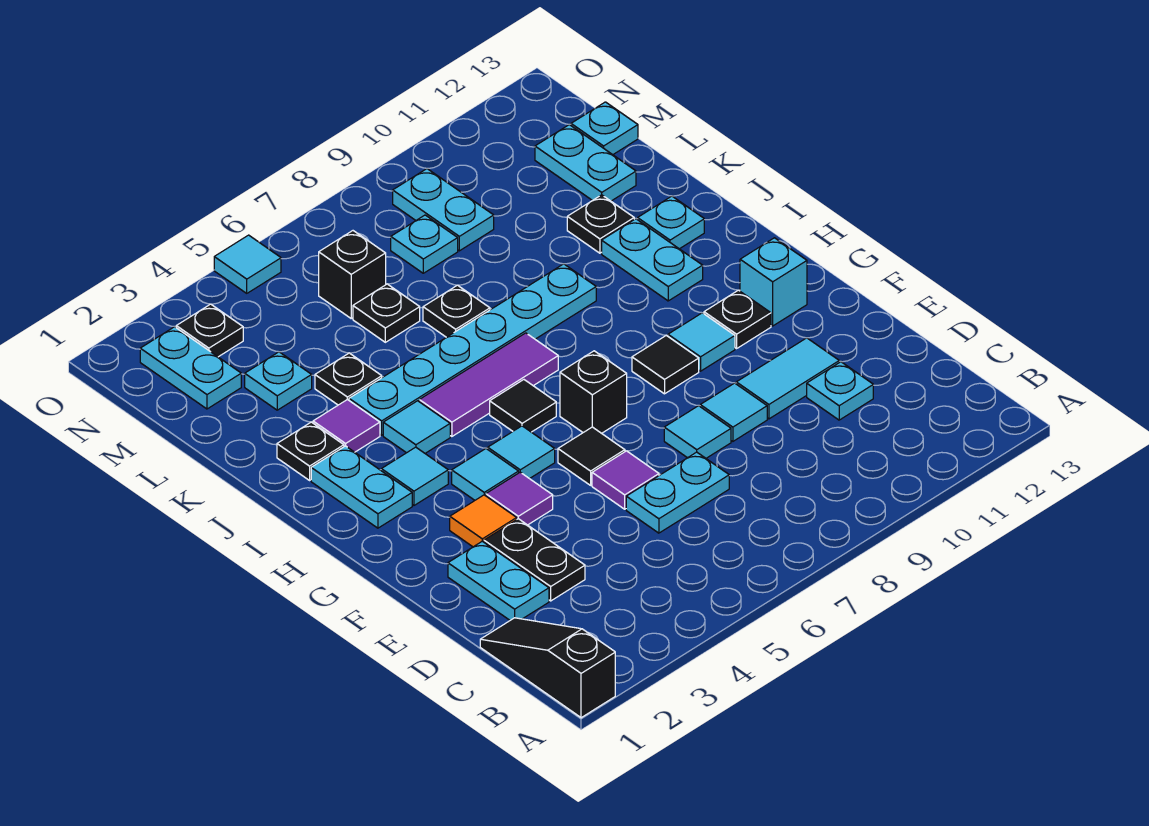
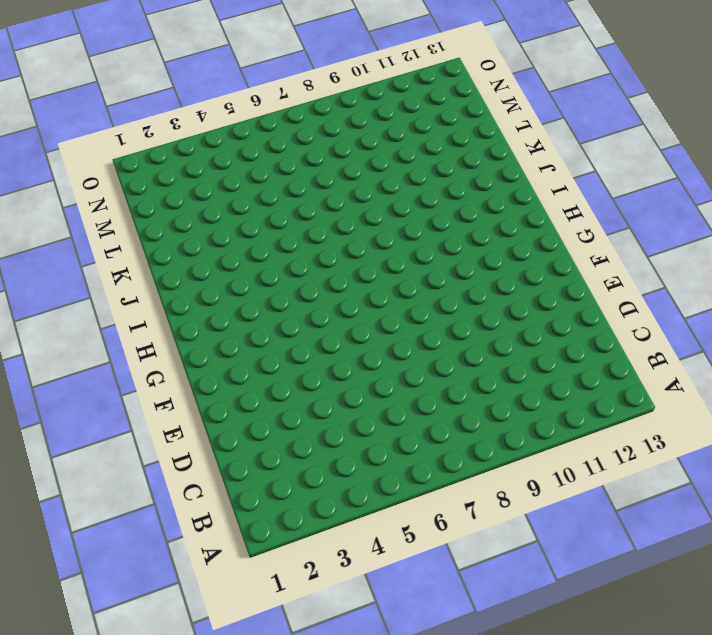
none -> black 1x3 slope [480,618,615,718]
none -> cyan 1x2 plate [448,541,549,620]
none -> black 1x2 plate [484,519,585,601]
none -> cyan 1x2 plate [626,452,729,533]

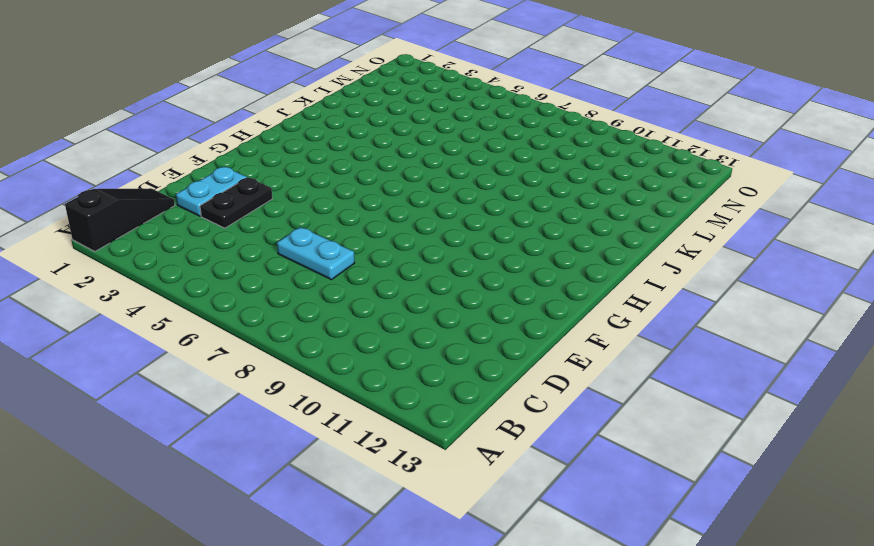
none -> cyan 1x1 plate [807,362,873,420]
none -> purple 1x1 tile [592,451,659,509]
none -> cyan 1x1 tile [664,406,731,458]
none -> cyan 1x1 tile [700,383,767,441]

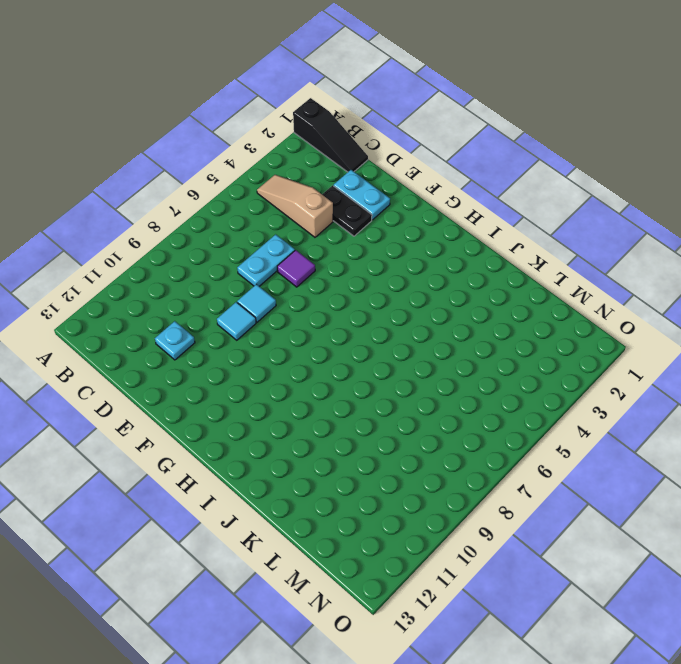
tan 1x3 slope [257,175,333,237] -> none
none -> cyan 1x2 tile [736,338,839,419]
none -> orange 1x1 tile [450,495,517,547]
none -> purple 1x1 tile [486,472,553,525]
none -> black 1x1 tile [558,427,625,485]

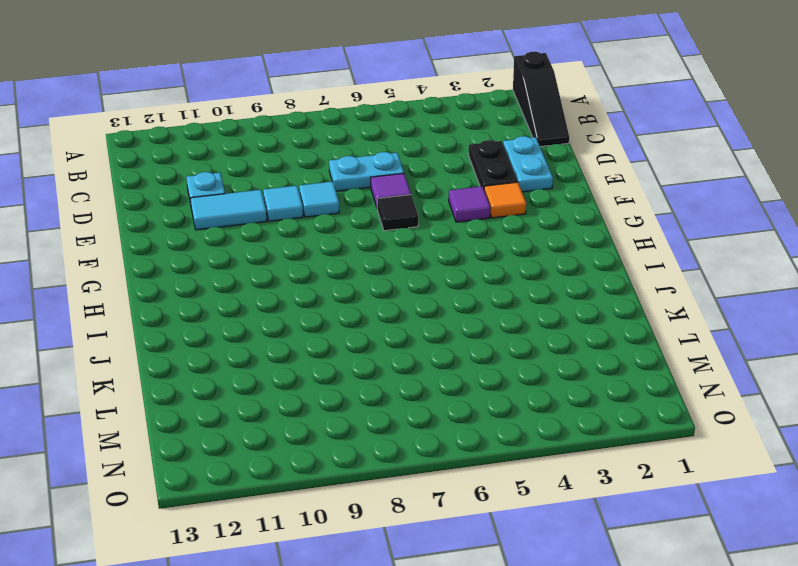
none -> cyan 1x1 tile [452,449,519,500]
none -> cyan 1x1 tile [488,426,555,479]
none -> black 1x1 brick [560,351,627,433]
none -> black 1x1 tile [632,335,699,394]

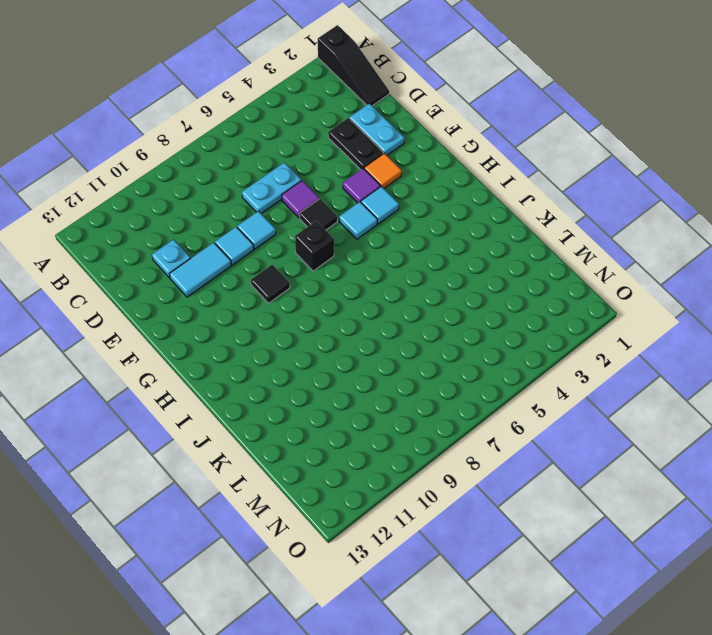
none -> cyan 1x1 tile [668,313,735,371]
none -> black 1x1 plate [704,290,771,349]
none -> cyan 1x1 brick [740,238,807,326]
none -> cyan 1x2 plate [311,446,412,528]

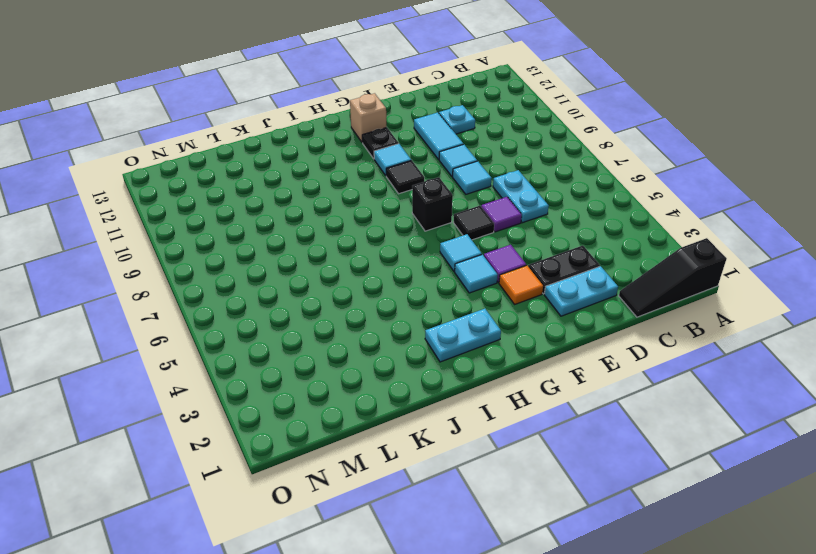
tan 1x1 brick [350,93,386,143] -> cyan 1x1 brick [740,238,807,326]
none -> cyan 1x1 tile [381,447,448,505]
none -> black 1x1 tile [490,380,556,432]
none -> cyan 1x1 tile [383,401,450,453]
none -> purple 1x3 tile [419,333,558,436]

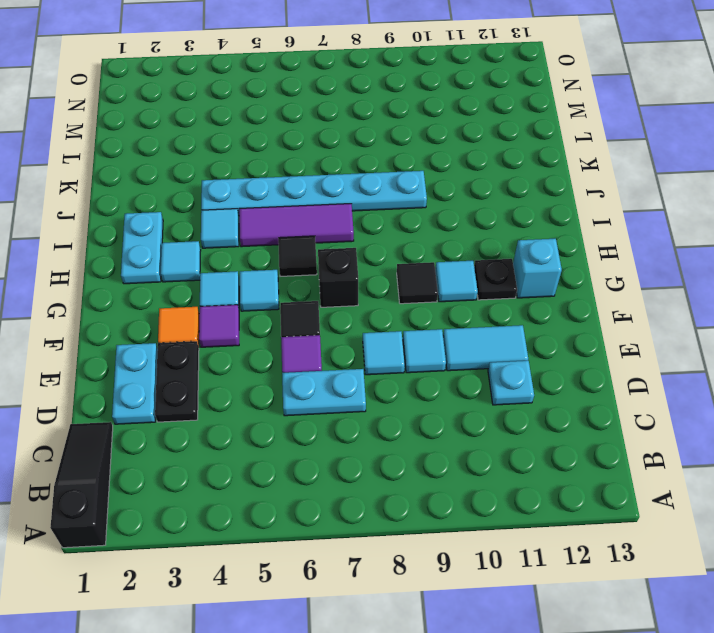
none -> cyan 1x2 plate [602,219,703,301]
none -> black 1x1 plate [277,422,344,480]
none -> purple 1x1 tile [313,400,380,452]
none -> cyan 1x1 plate [638,196,704,249]

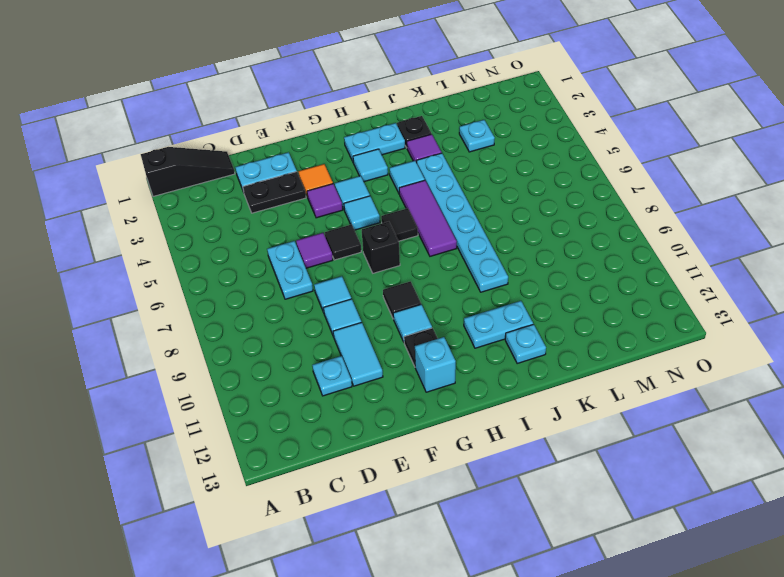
none -> black 1x1 plate [315,353,382,405]
none -> black 1x1 plate [423,285,490,337]
none -> black 1x1 plate [567,195,634,253]
none -> black 1x1 plate [353,284,420,342]

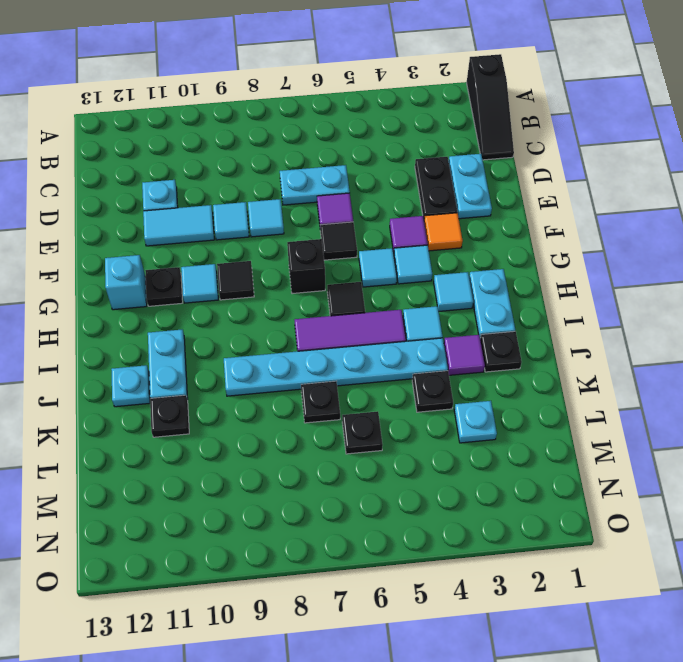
none -> cyan 1x2 plate [535,125,636,201]
none -> cyan 1x2 plate [140,327,241,409]
none -> black 1x1 brick [319,231,386,318]
none -> cyan 1x1 plate [391,215,458,273]

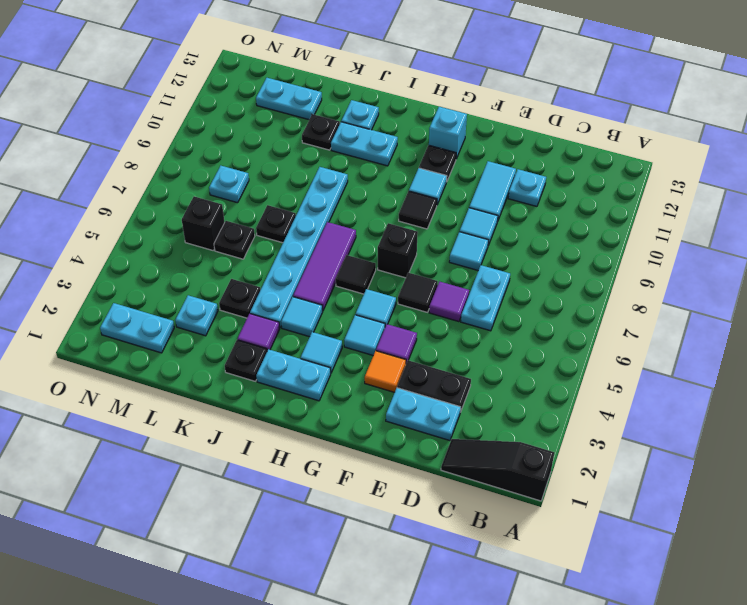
none -> cyan 1x2 plate [393,169,494,251]
none -> cyan 1x1 plate [571,102,638,155]
none -> black 1x1 plate [176,304,243,357]
none -> cyan 1x1 tile [214,235,281,293]

